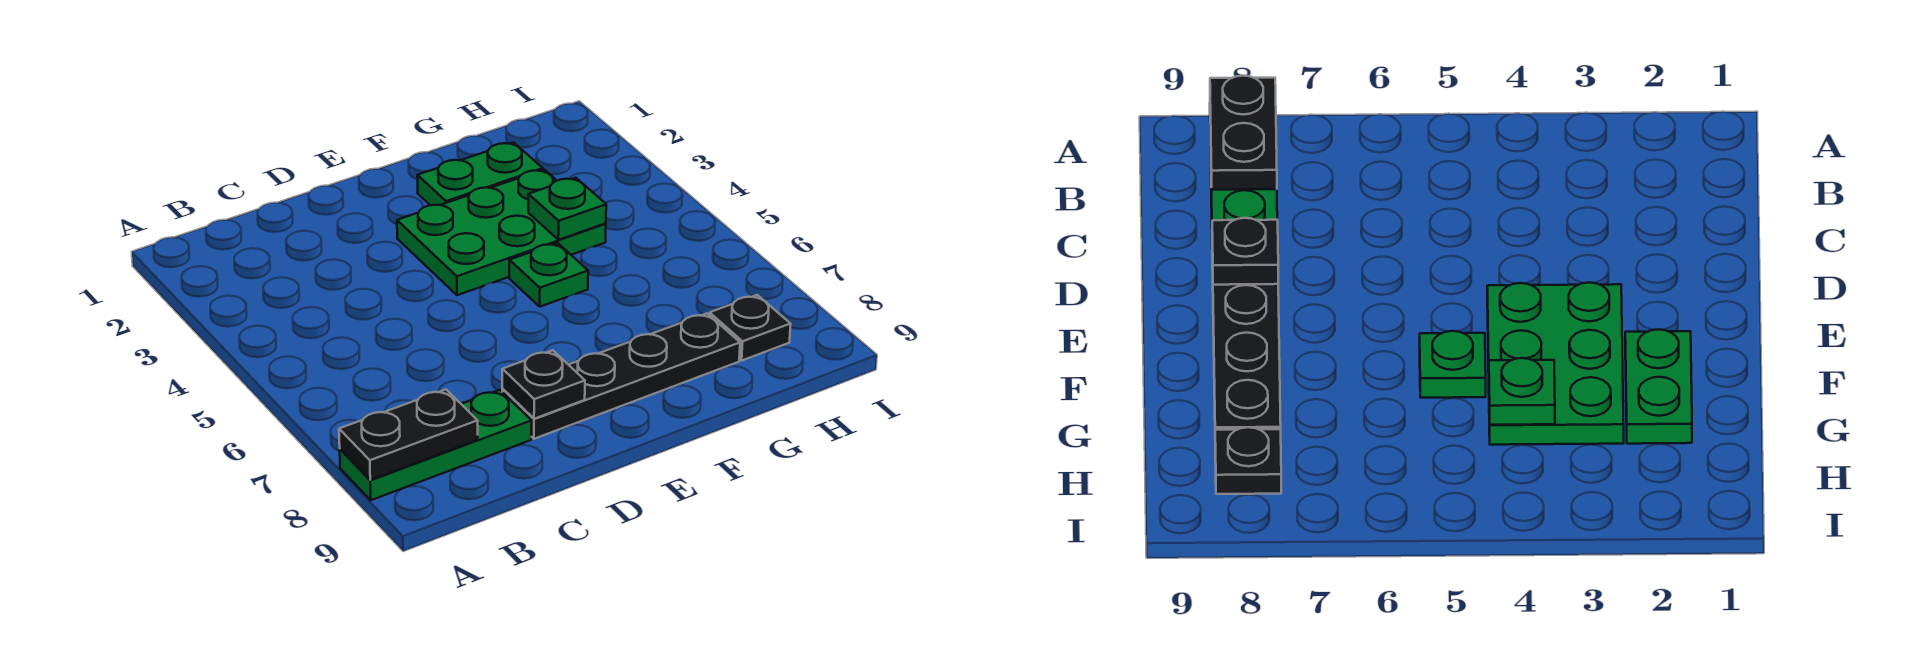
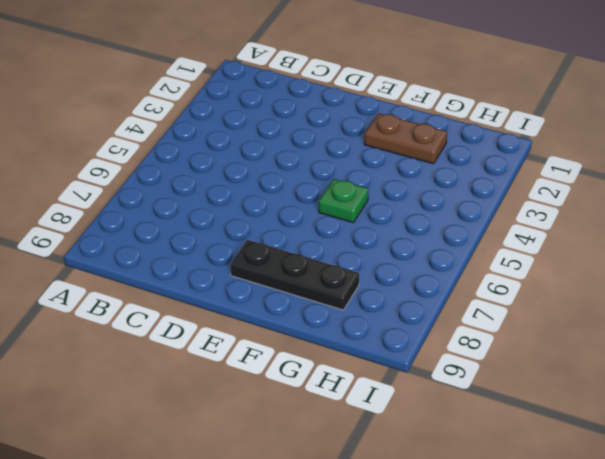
black 1x3 plate [230,240,359,310] -> black 1x4 plate [502,314,740,439]
brown 1x2 plate [364,113,447,164] -> green 1x2 plate [417,142,543,205]
none -> green 1x3 plate [340,390,532,500]
none -> green 2x3 plate [397,170,606,295]

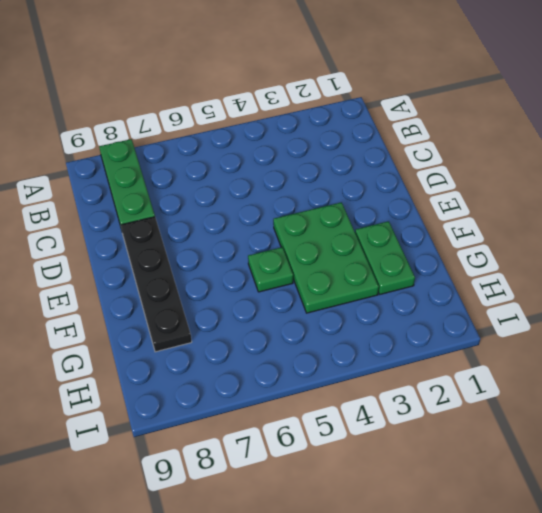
none -> black 1x1 plate [709,295,791,360]
none -> black 1x2 plate [339,390,478,480]

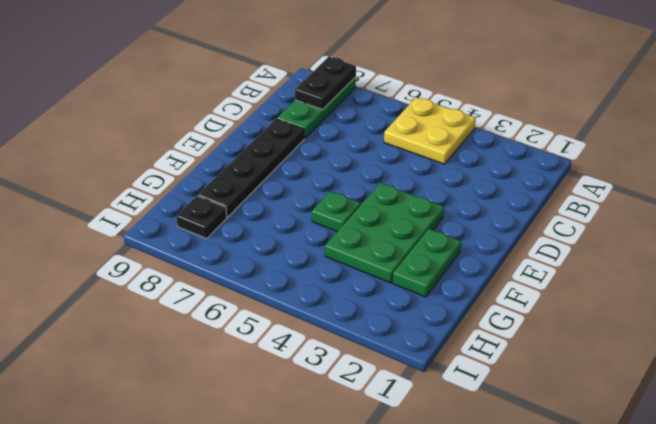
yellow 2x2 plate [384,97,476,164] -> none
none -> black 1x1 plate [502,350,585,419]
none -> green 1x1 plate [528,178,606,240]

